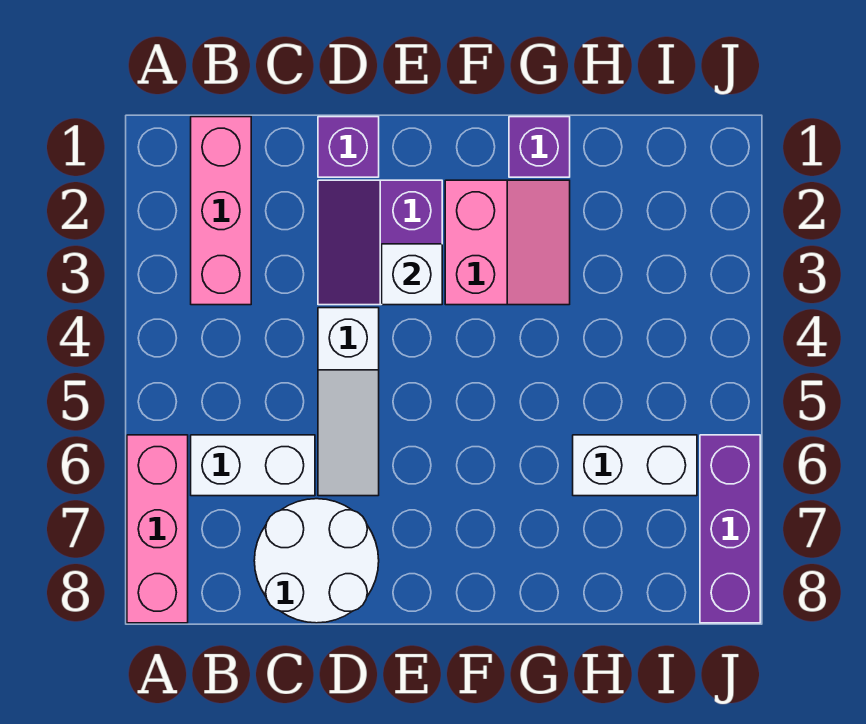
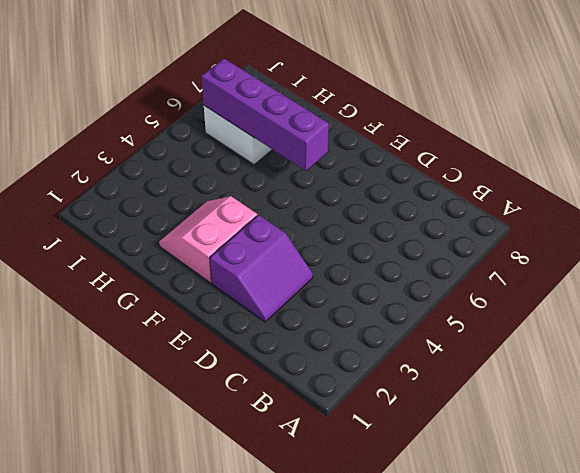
purple 1x4 brick [201,59,329,171] -> none
none -> pink 1x3 brick [127,435,188,623]
none -> pink 1x3 brick [191,117,251,305]
none -> white 1x2 brick [191,435,315,496]

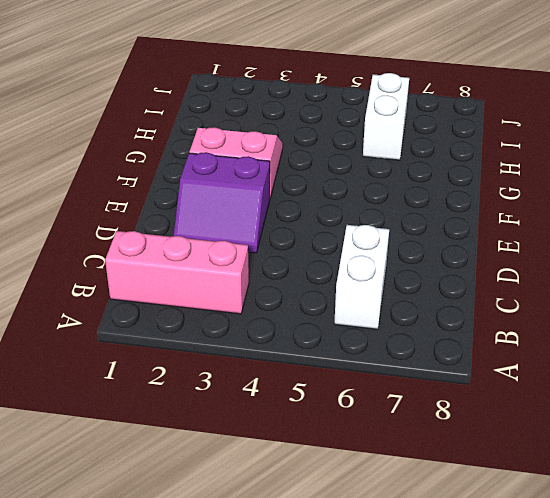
none -> pink 1x3 brick [127,435,188,623]
none -> white 2x2 round brick [254,499,379,623]
none -> purple 1x1 brick [318,117,379,177]

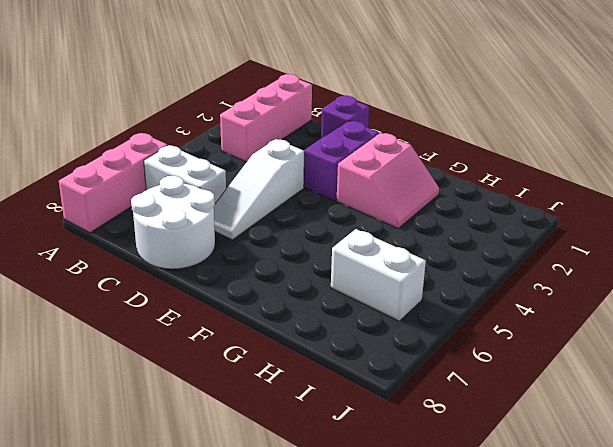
none -> purple 1x1 brick [509,117,570,177]
none -> purple 1x3 brick [700,435,760,623]
none -> white 1x1 brick [382,244,442,305]

